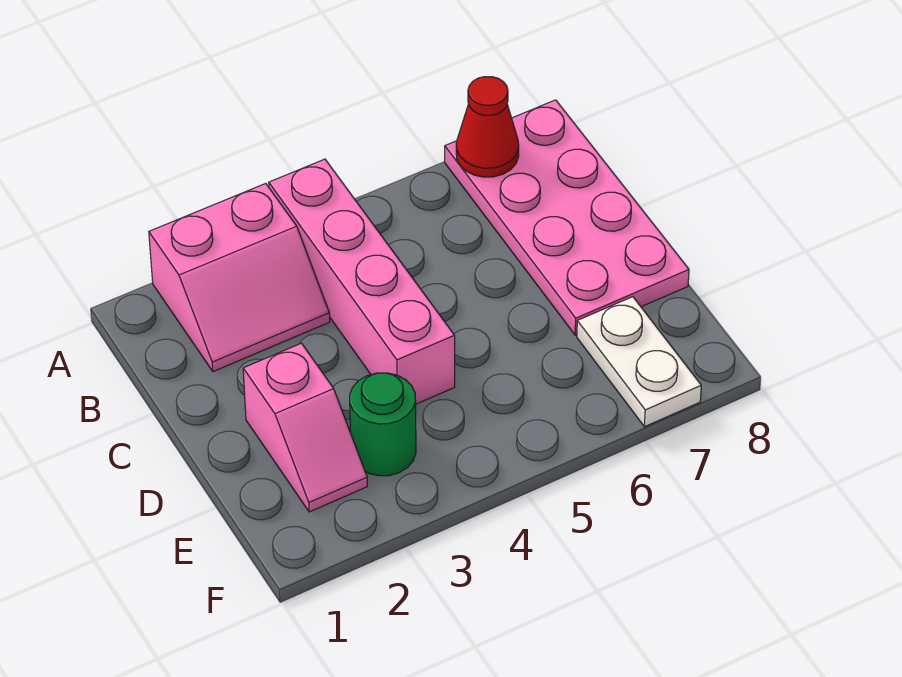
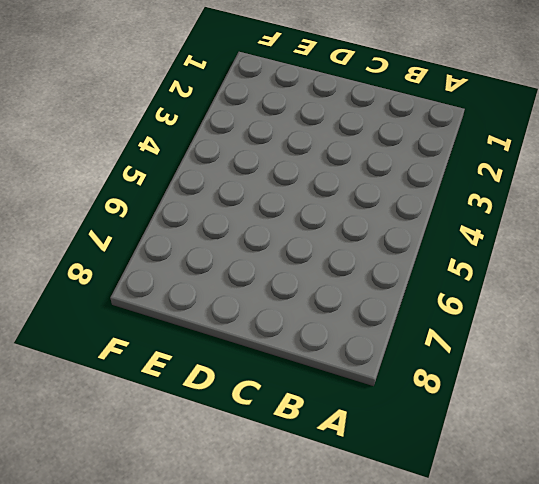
none -> pink 2x2 slope [149,184,330,372]
none -> pink 1x4 brick [269,159,455,404]

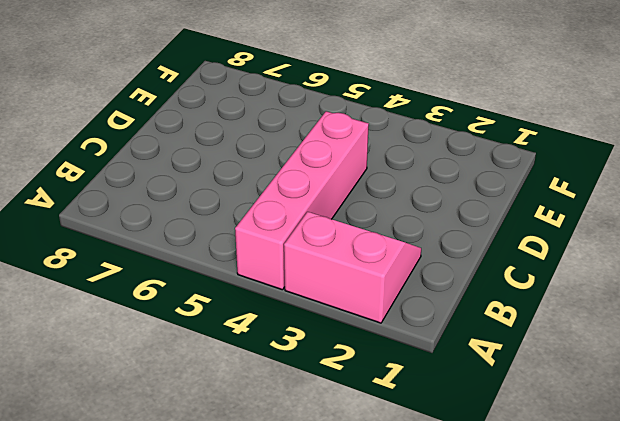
none -> pink 2x4 plate [445,100,689,335]
none -> pink 1x2 slope [243,343,367,512]

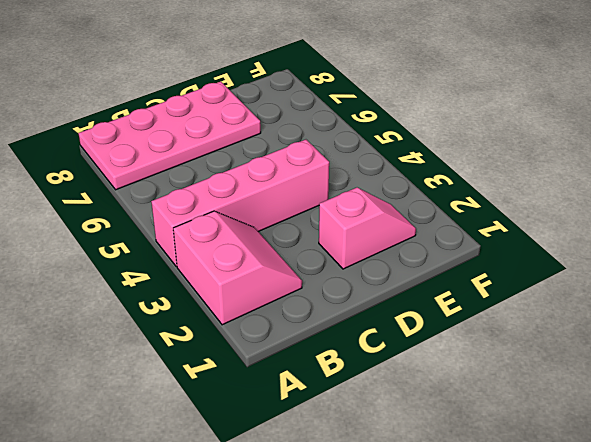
none -> green 1x1 round brick [350,373,416,476]
none -> white 1x2 plate [577,297,701,427]

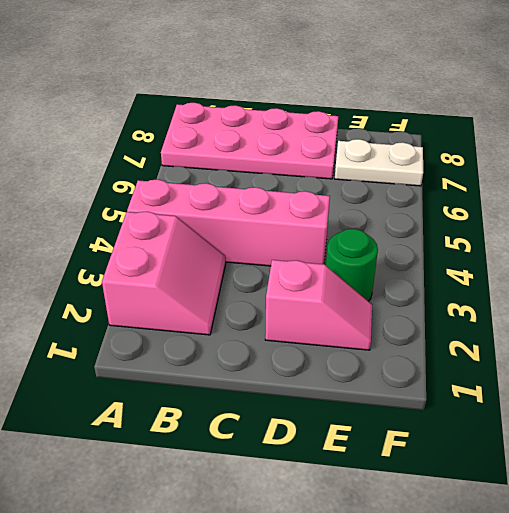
none -> red 1x1 cone [456,77,519,177]

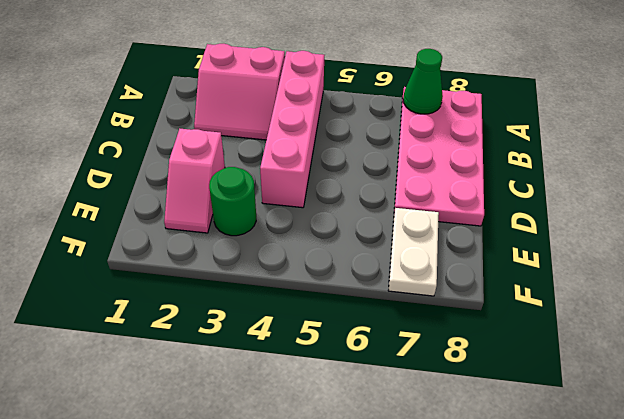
green 1x1 cone [403,49,443,114] -> red 1x1 cone [456,77,519,177]

